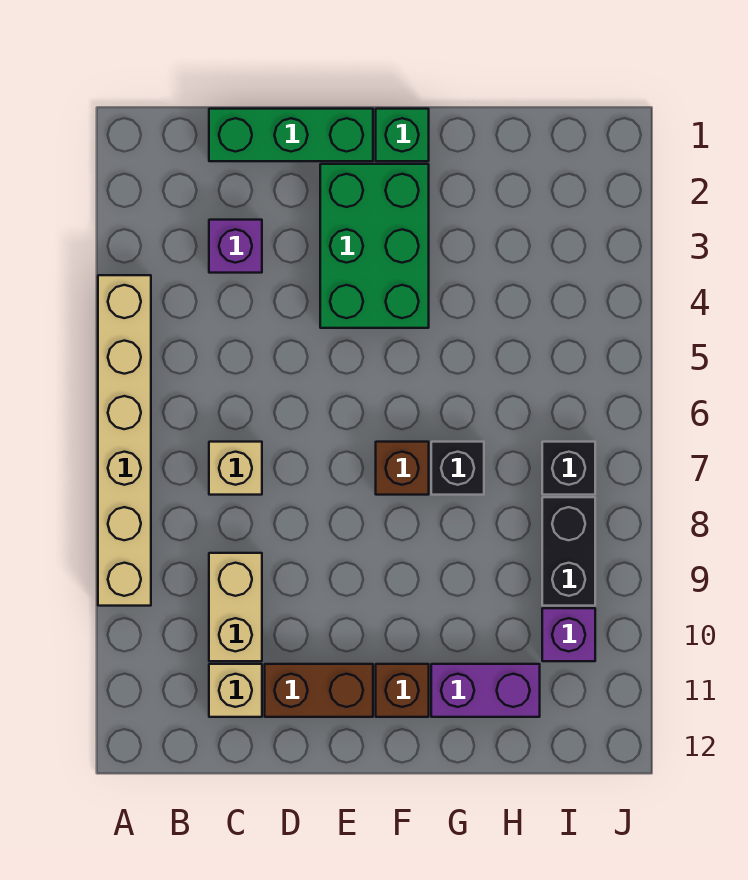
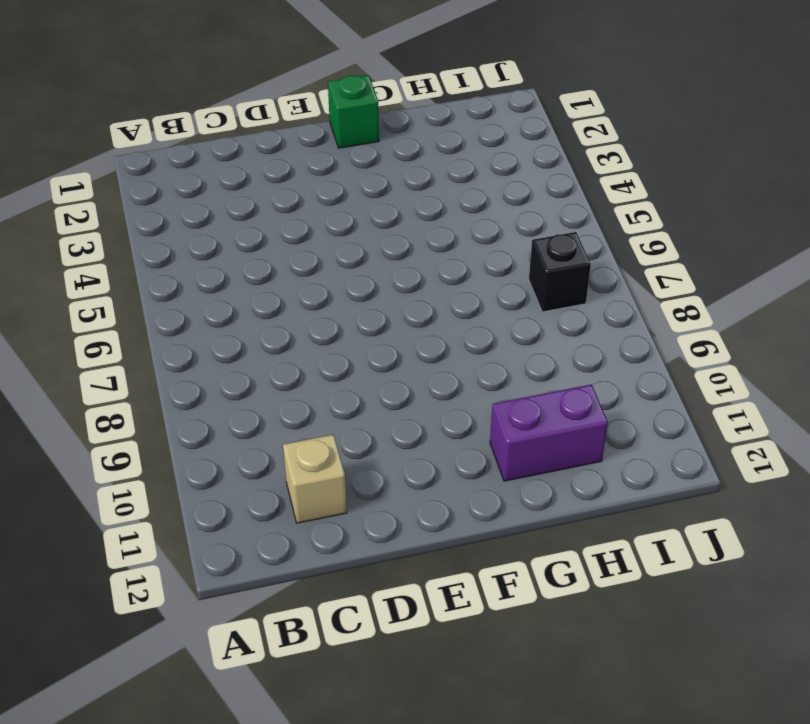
none -> tan 1x6 brick [98,275,151,606]
none -> green 1x3 brick [209,109,373,161]
none -> purple 1x1 brick [209,220,262,273]

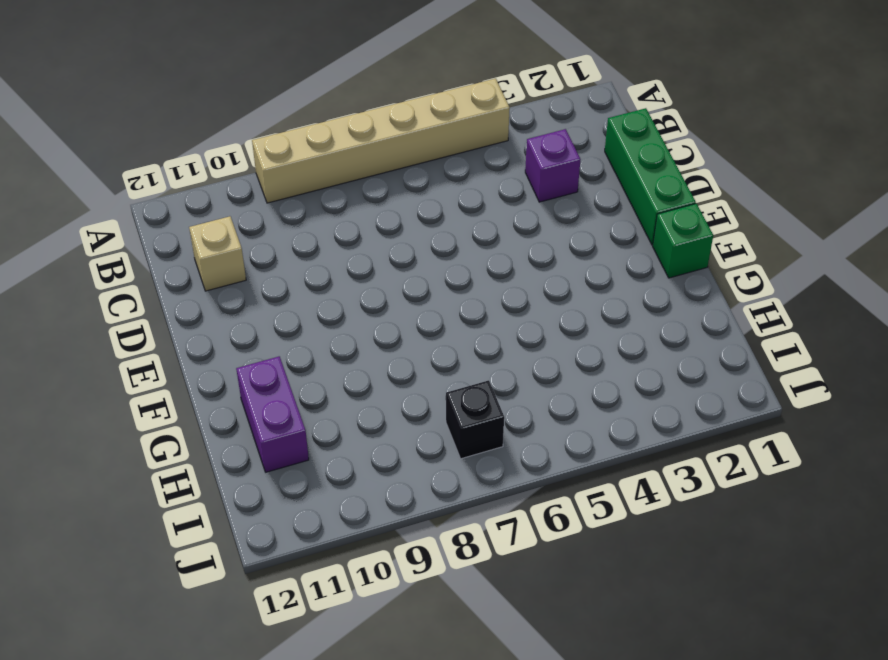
none -> tan 1x1 brick [209,442,262,495]
none -> tan 1x2 brick [209,553,262,661]
none -> brown 1x2 brick [265,664,373,717]

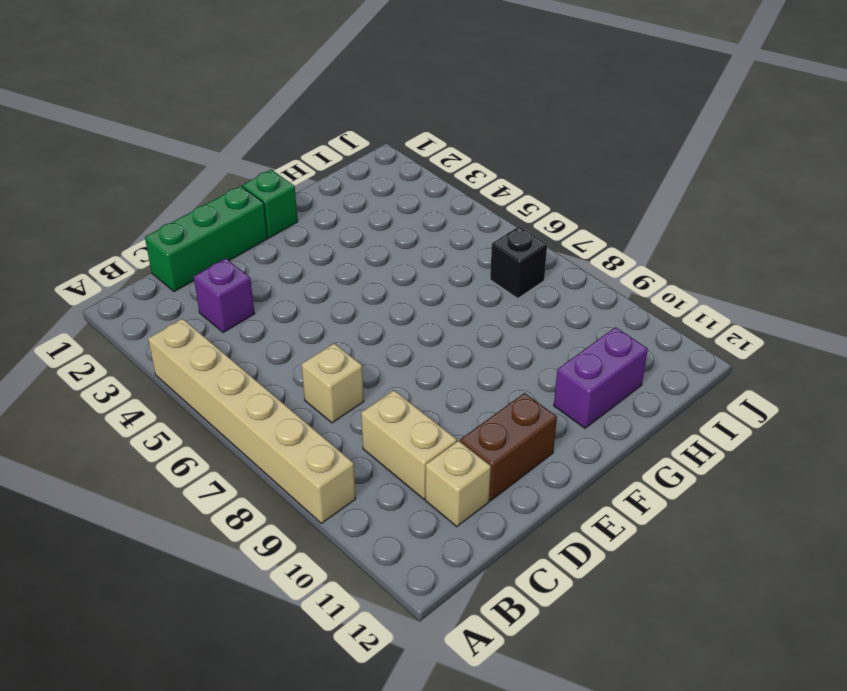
none -> green 2x3 brick [320,164,429,328]
none -> brown 1x1 brick [376,442,429,495]
none -> brown 1x1 brick [376,664,429,717]

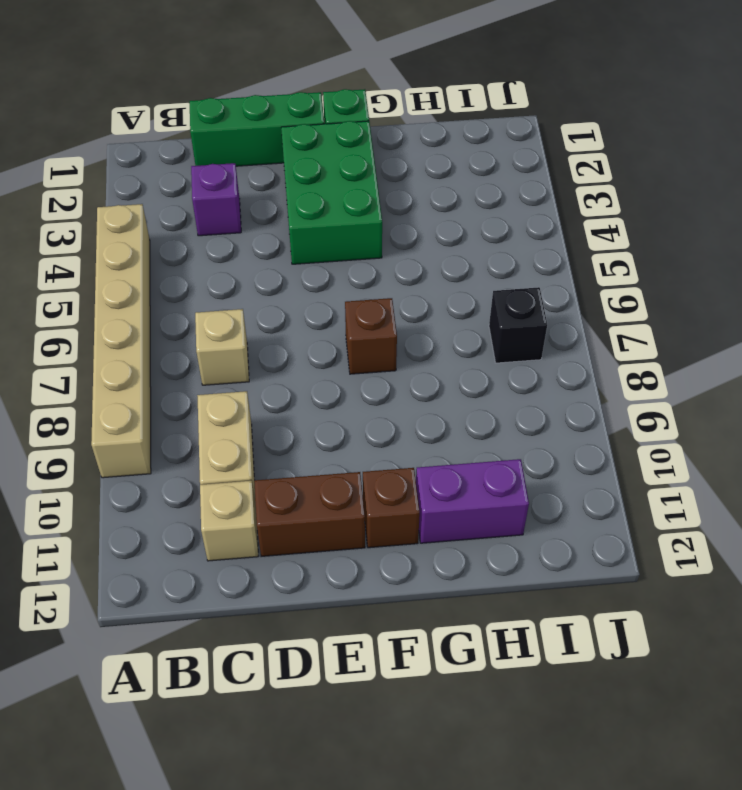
none -> black 1x1 brick [431,442,484,495]
none -> black 1x2 brick [542,497,595,606]
none -> purple 1x1 brick [542,608,595,661]

